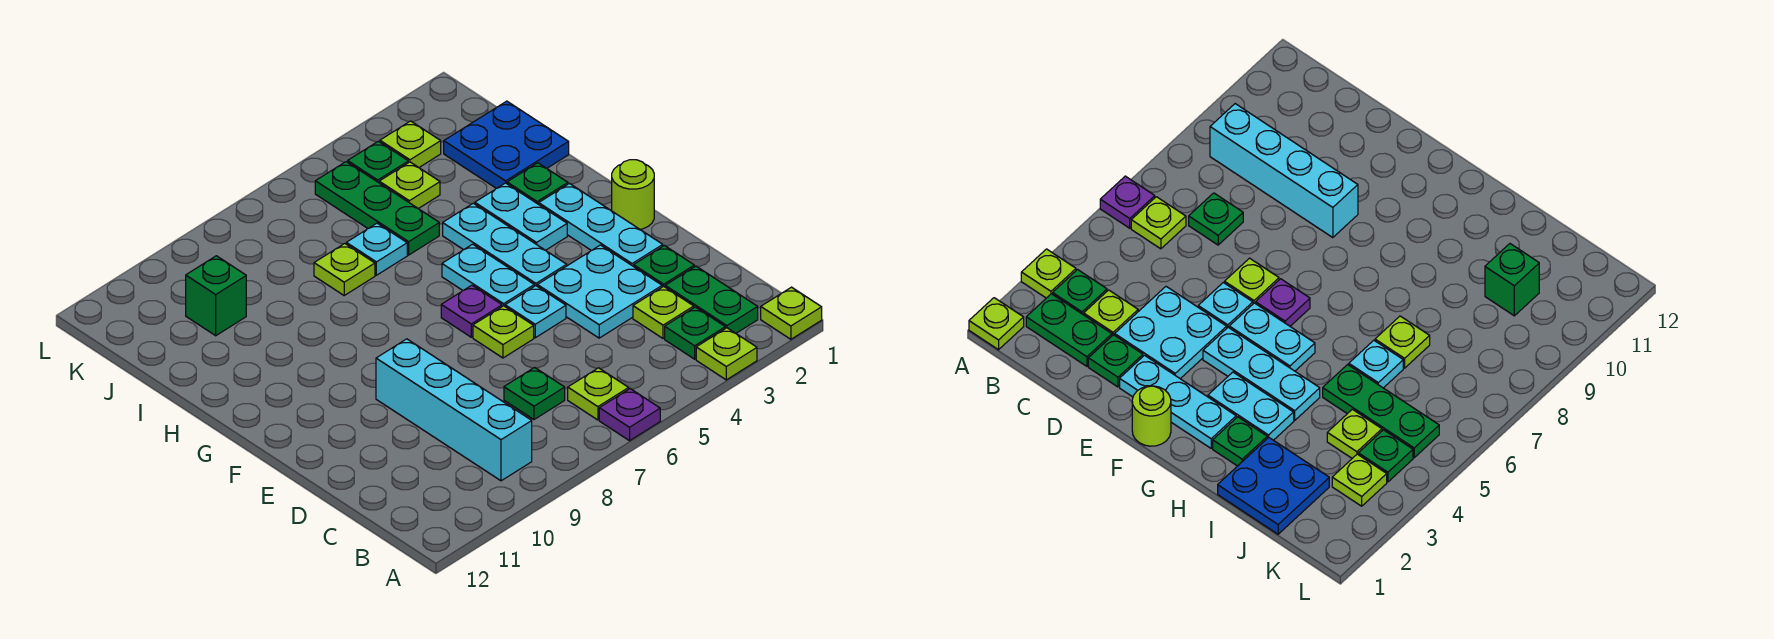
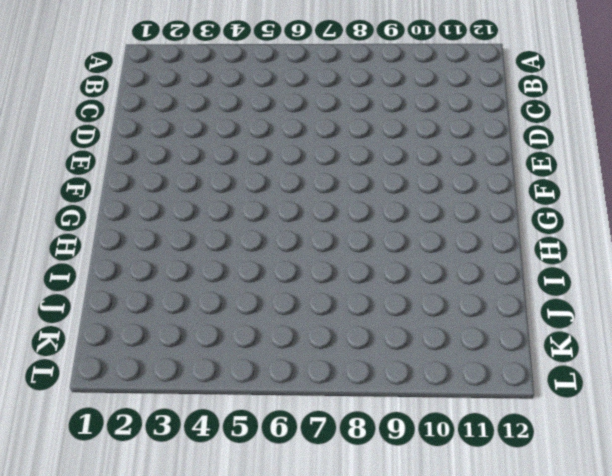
none -> lime 1x1 plate [761,287,822,339]
none -> lime 1x1 plate [696,328,757,380]
none -> purple 1x1 plate [599,389,660,441]

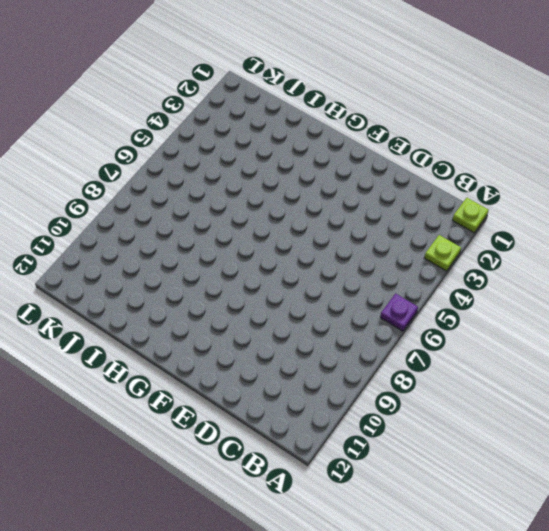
none -> green 1x2 plate [665,266,758,333]
none -> green 1x1 plate [665,307,725,359]
none -> lime 1x1 plate [568,368,629,420]

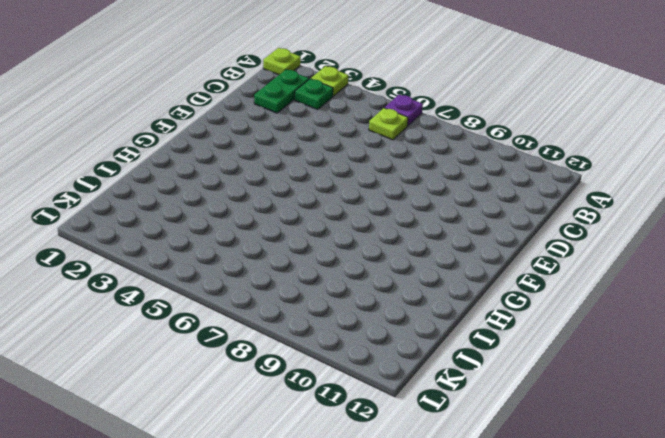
none -> cyan 1x4 brick [376,339,532,481]
none -> lime 1x1 plate [633,286,694,338]
none -> green 1x1 plate [504,368,565,419]

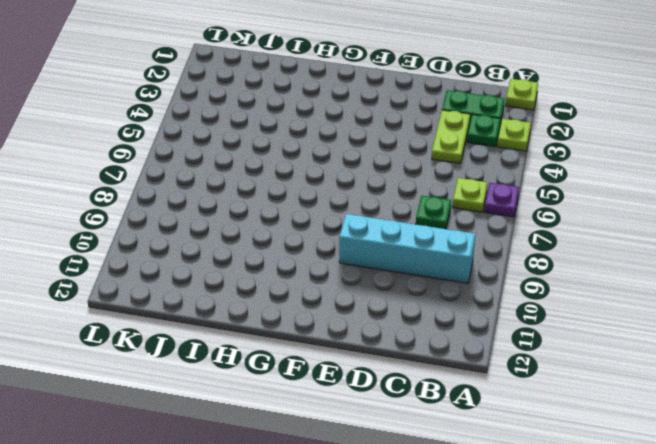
lime 1x2 plate [432,110,470,163] -> lime 1x1 plate [633,286,694,338]
none -> green 1x1 plate [634,245,694,287]
none -> cyan 2x2 plate [537,245,662,338]
none -> cyan 1x3 plate [539,184,663,266]

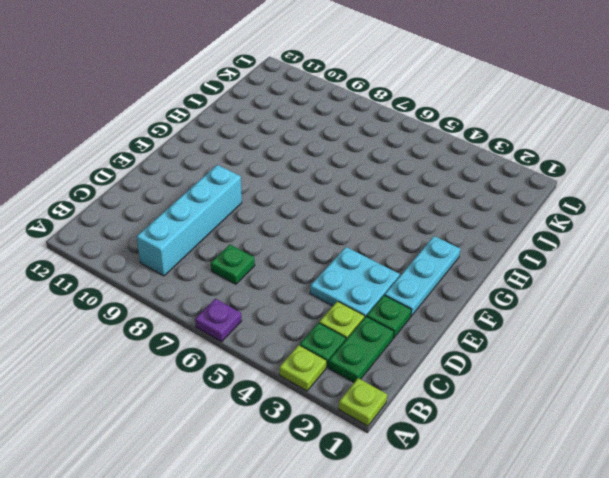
none -> lime 1x1 plate [568,368,629,420]
none -> cyan 1x1 plate [505,286,566,338]
none -> lime 1x1 plate [473,306,534,358]

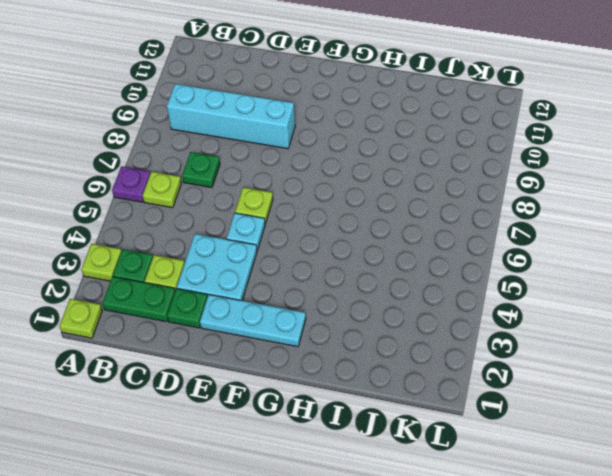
none -> lime 1x1 round brick [612,160,654,230]
none -> cyan 1x3 plate [443,203,567,286]
none -> cyan 1x2 plate [442,244,534,306]

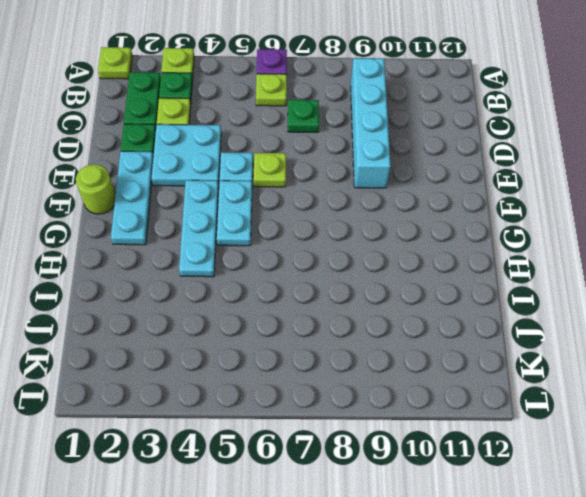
none -> purple 1x1 plate [441,285,502,337]
none -> cyan 1x2 plate [475,183,567,250]
none -> green 1x1 plate [507,163,568,204]

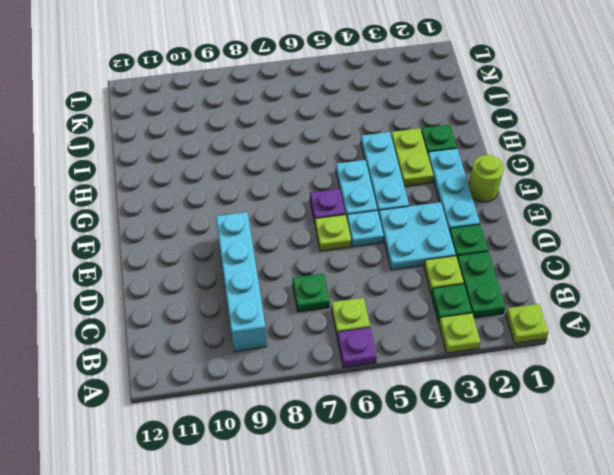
lime 1x2 plate [391,128,433,186] -> cyan 1x2 plate [475,183,567,250]
none -> blue 2x2 plate [444,101,569,189]
none -> green 1x3 plate [315,162,439,255]
none -> cyan 1x1 plate [346,223,407,275]

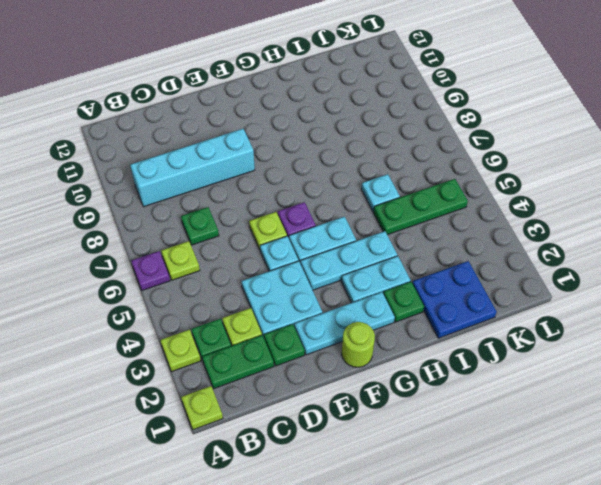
none -> lime 1x1 plate [314,244,375,295]
none -> lime 1x1 plate [379,162,440,209]
none -> green 1x1 brick [186,256,246,336]

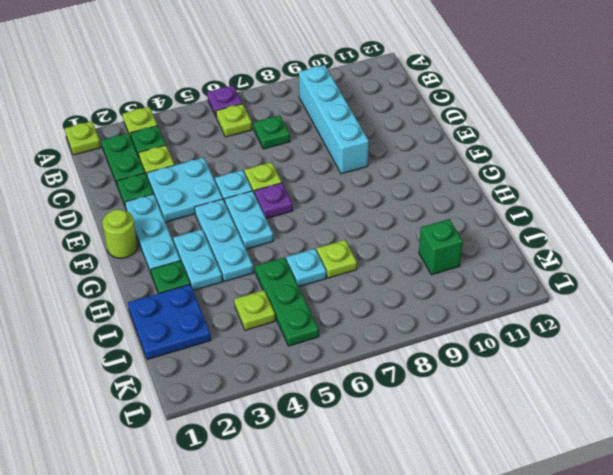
none -> lime 1x1 plate [380,121,441,168]
none -> green 1x1 plate [348,141,408,183]

